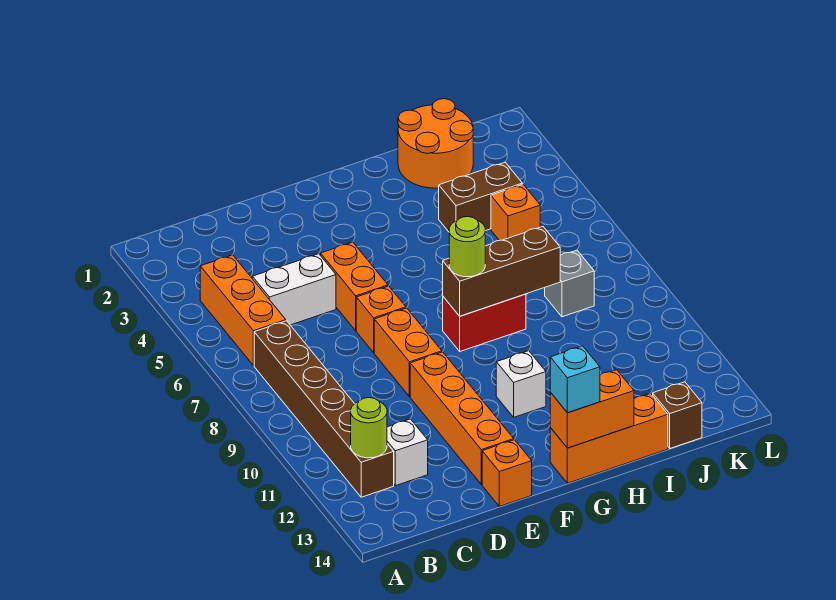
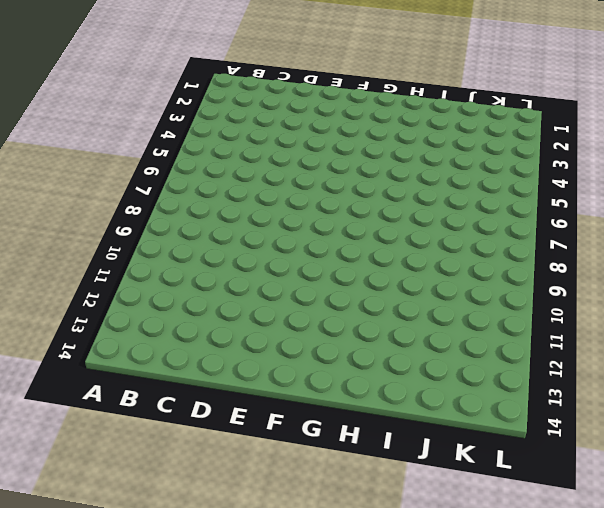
none -> orange 1x3 brick [200,255,286,366]
none -> brown 1x6 brick [254,321,394,497]
none -> white 1x2 brick [252,254,336,325]

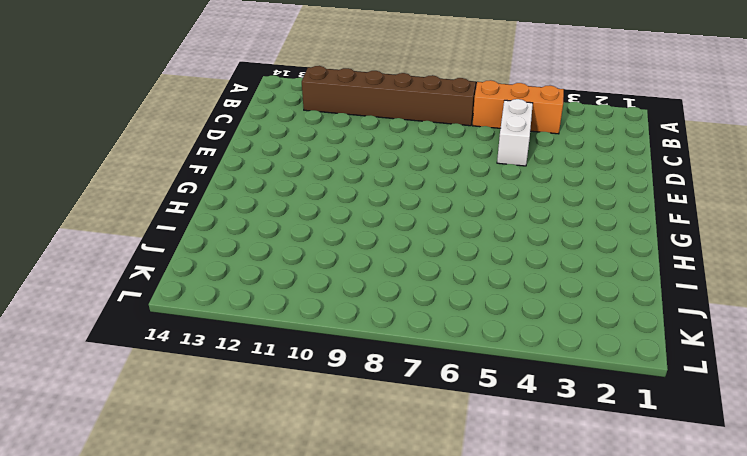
none -> white 1x1 brick [387,419,428,486]
none -> orange 1x2 brick [321,242,388,331]
none -> orange 1x1 brick [356,286,406,353]

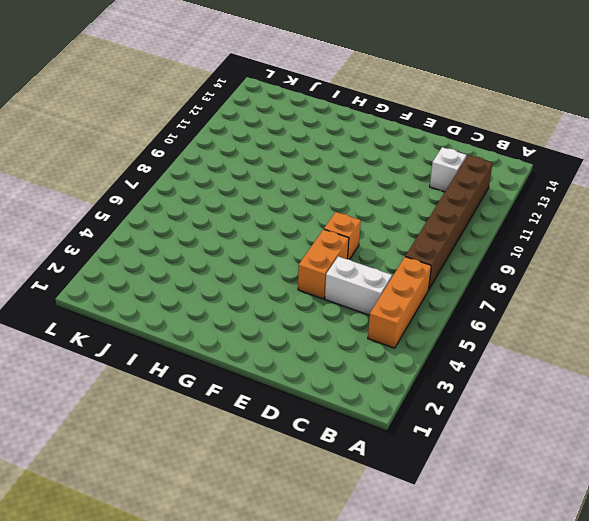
none -> orange 1x2 brick [374,308,442,397]
none -> orange 1x4 brick [410,352,514,485]
none -> orange 1x1 brick [482,440,532,506]

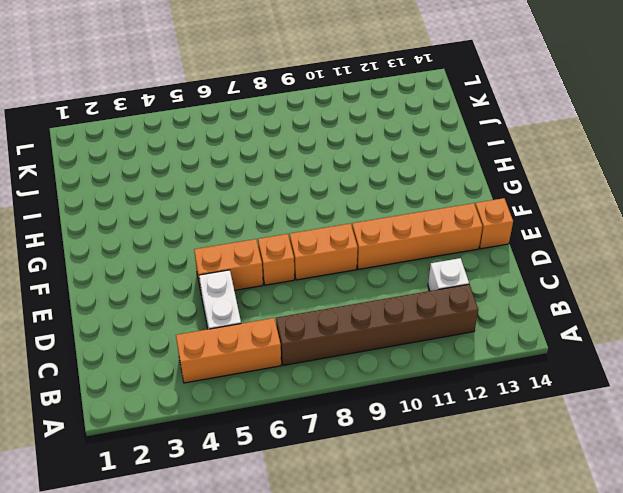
none -> red 1x2 brick [443,294,526,351]
none -> white 1x1 brick [496,351,546,417]
none -> orange 1x3 brick [550,393,668,483]

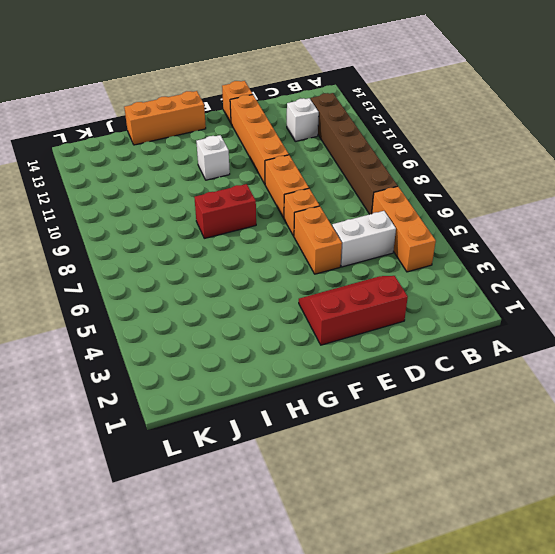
red 2x3 slope [299,276,408,345] -> none
none -> orange 2x2 round brick [398,99,473,188]
none -> brown 1x2 brick [439,162,522,232]
none -> orange 1x1 brick [491,184,540,241]

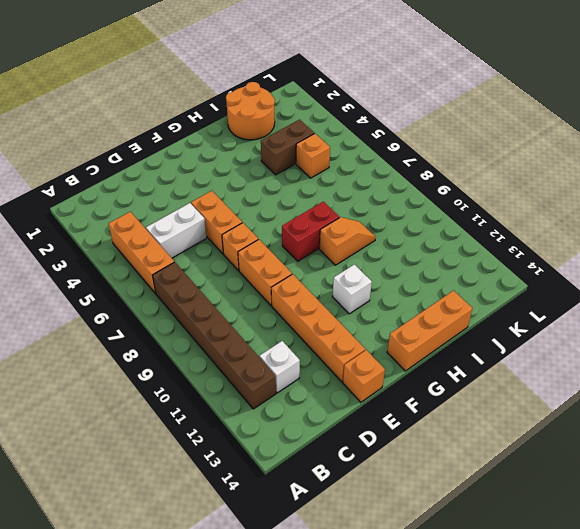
orange 1x2 slope [319,217,376,265] -> none
none -> grey 1x1 brick [545,250,594,317]
none -> brown 1x1 brick [653,382,702,448]
none -> lime 1x1 round brick [351,398,387,458]

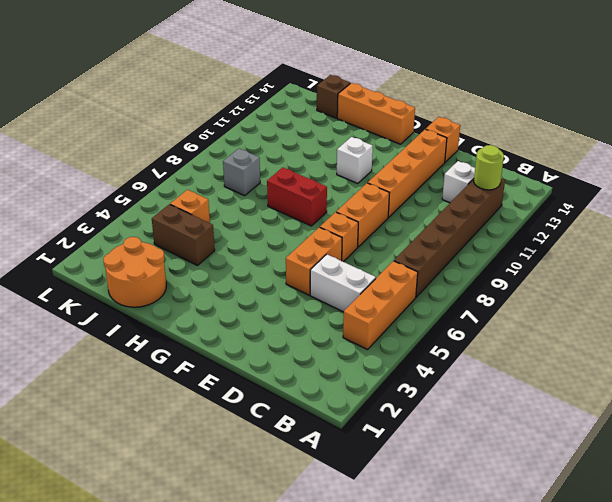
none -> brown 1x3 brick [443,227,560,316]
none -> orange 1x2 brick [550,370,634,448]
none -> lime 1x1 round brick [449,216,485,277]

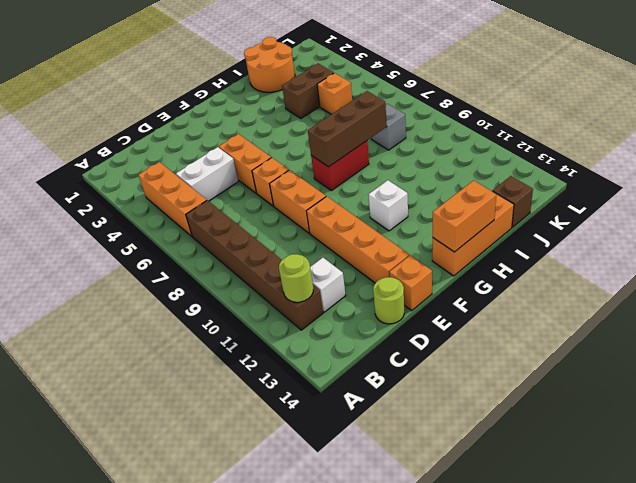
lime 1x1 round brick [373,277,404,324] -> lime 1x1 round brick moved to [449,216,485,277]
none -> cyan 1x1 brick [550,346,600,413]

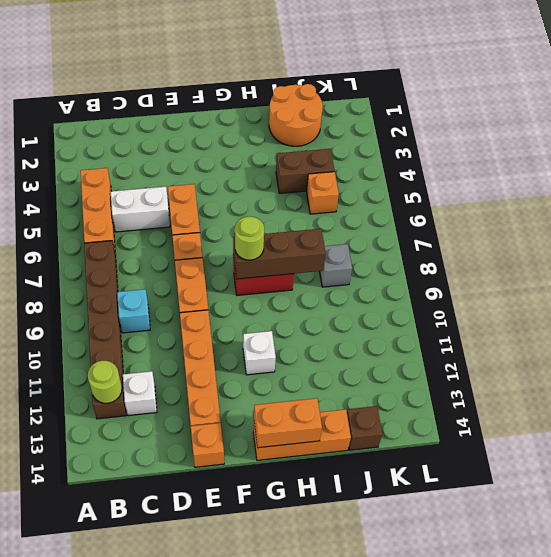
cyan 1x1 brick [117,289,150,333] -> cyan 1x1 brick moved to [550,346,600,413]

